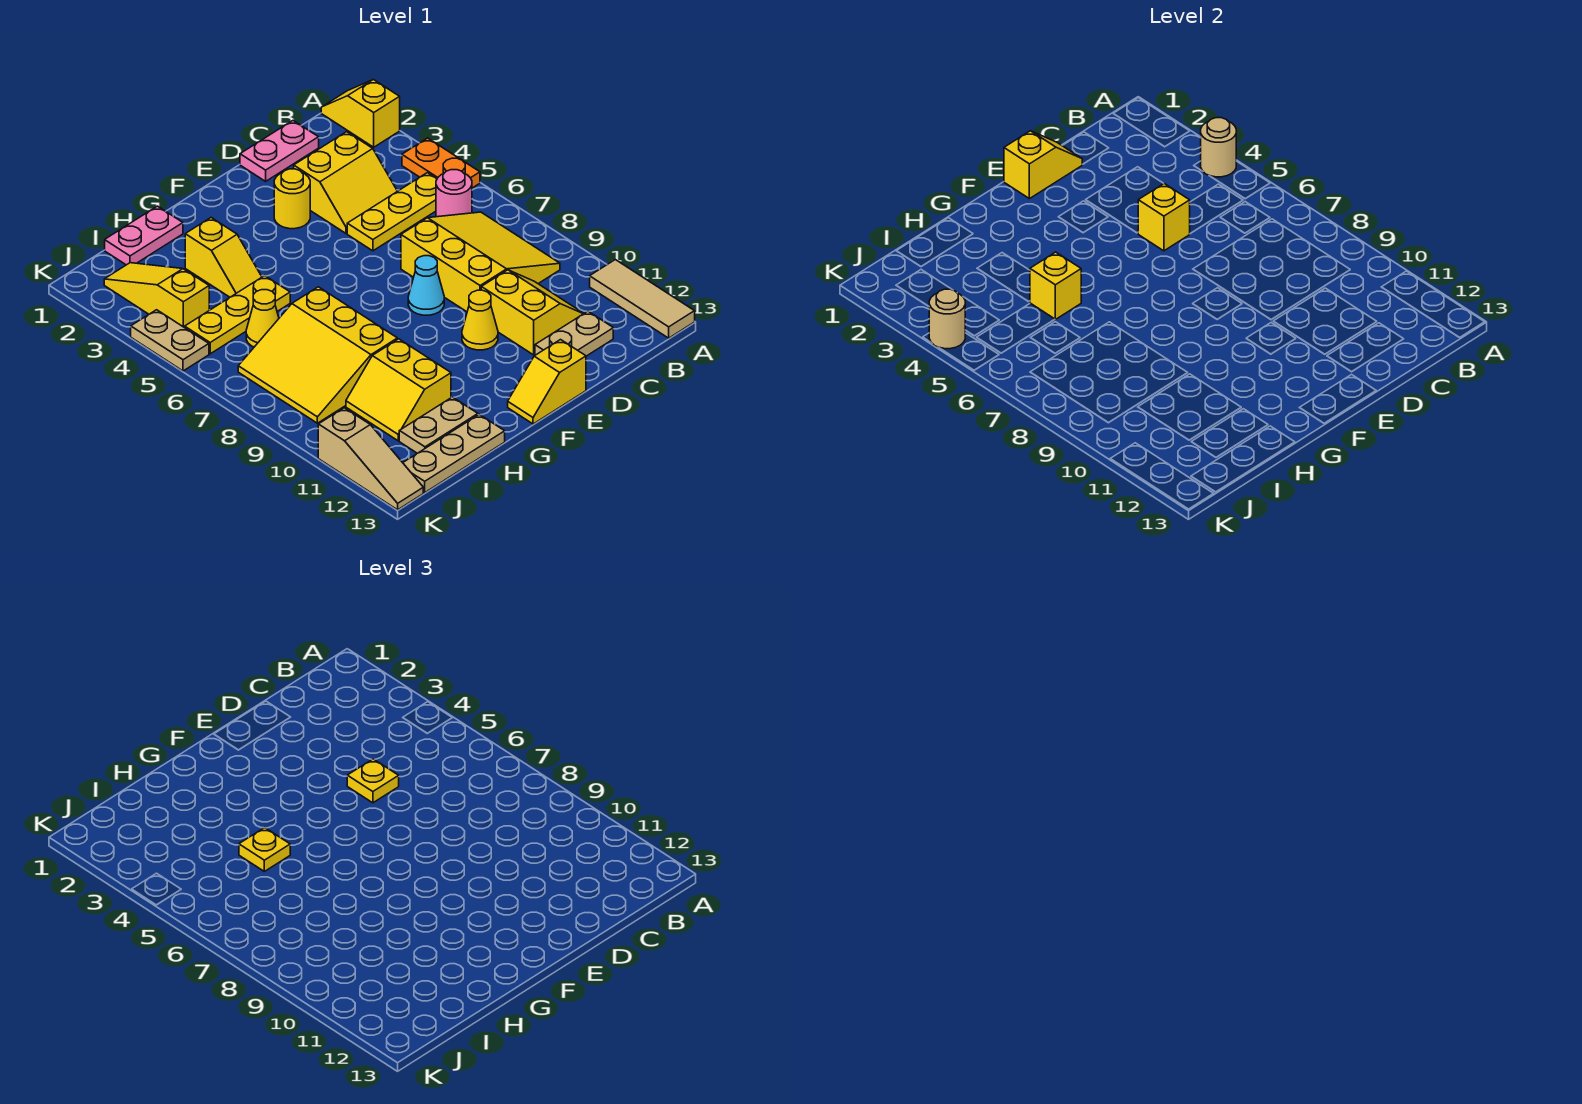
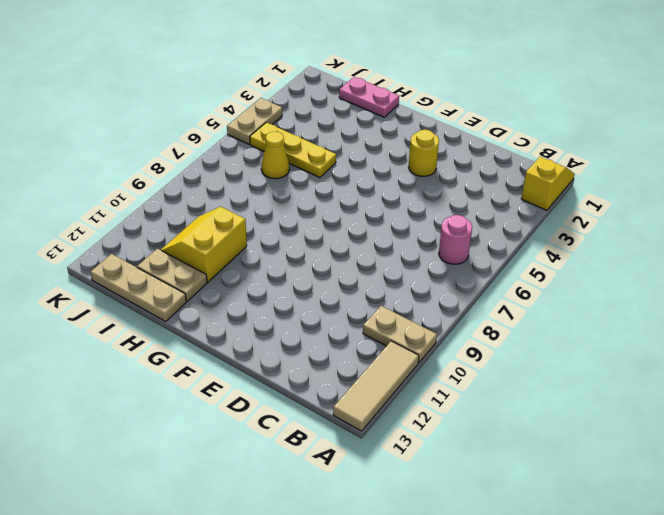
tan 1x2 plate [363,306,437,363] -> tan 1x2 plate moved to [535,311,613,356]
none -> orange 1x2 plate [402,138,480,188]
none -> yellow 1x3 plate [347,173,437,251]
none -> yellow 3x3 slope [401,212,560,312]
none -> pink 1x2 plate [240,121,319,181]

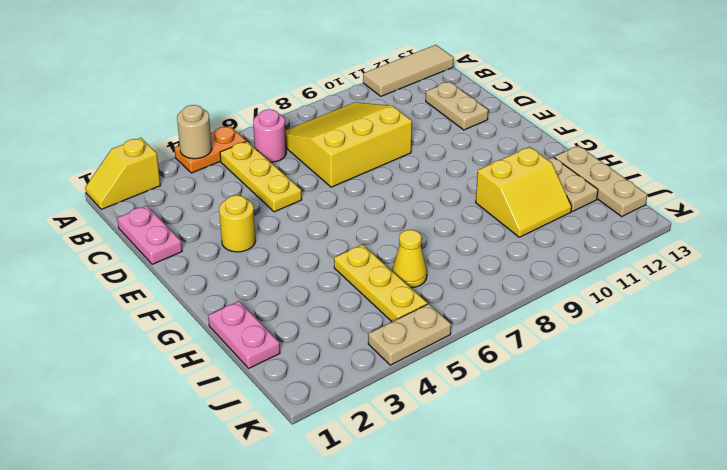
none -> yellow 2x2 slope [294,132,397,233]
none -> yellow 2x2 slope [481,270,584,355]
none -> cyan 1x1 cone [408,256,444,315]
none -> yellow 1x1 cone [462,290,498,350]

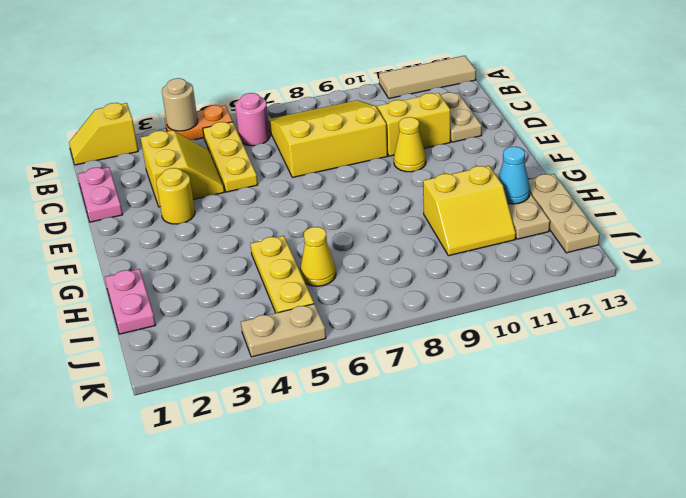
cyan 1x1 cone [498,146,530,204] -> cyan 1x1 cone moved to [408,256,444,315]
none -> yellow 1x2 slope [508,340,586,424]
none -> yellow 1x2 slope [185,218,262,297]
none -> yellow 3x3 slope [238,287,397,423]
none -> yellow 1x3 slope [104,263,209,328]

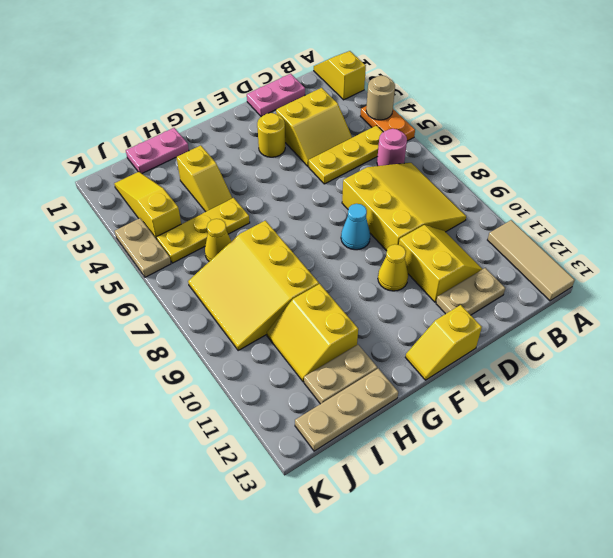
none -> tan 1x3 slope [318,408,423,510]
none -> yellow 1x2 slope [1004,131,1082,199]
none -> yellow 1x1 brick [1138,184,1190,251]
none -> yellow 1x1 brick [1030,252,1081,319]

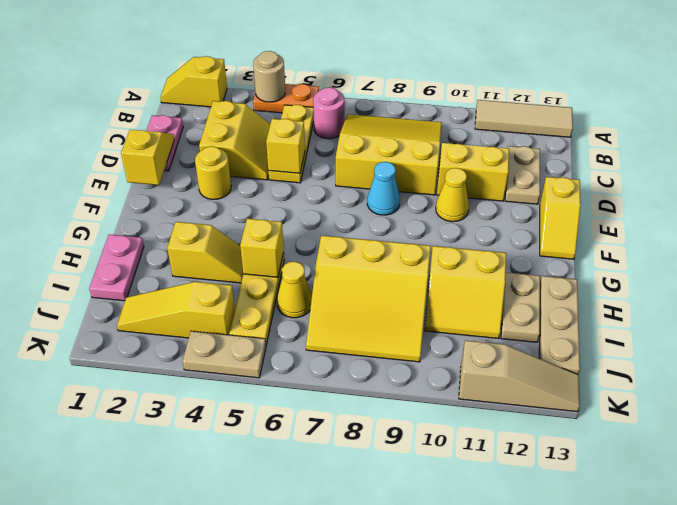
none -> tan 1x1 round brick [929,289,965,349]
none -> yellow 1x1 plate [347,759,399,803]
none -> yellow 1x1 plate [239,828,290,871]

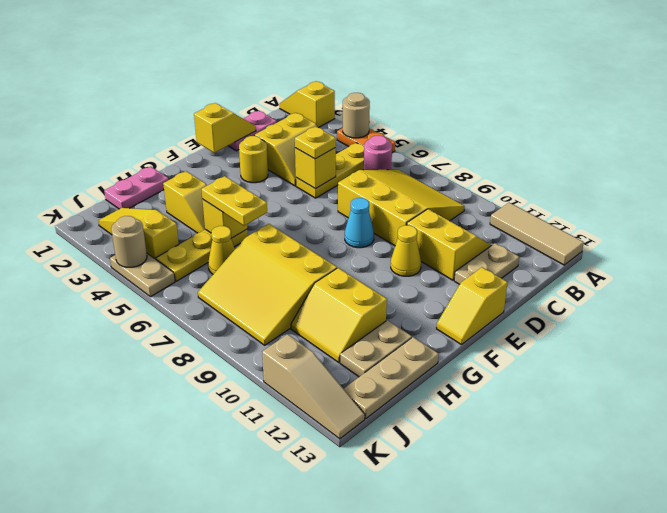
yellow 1x2 plate [202,176,267,226] -> yellow 1x1 plate [239,828,290,871]

